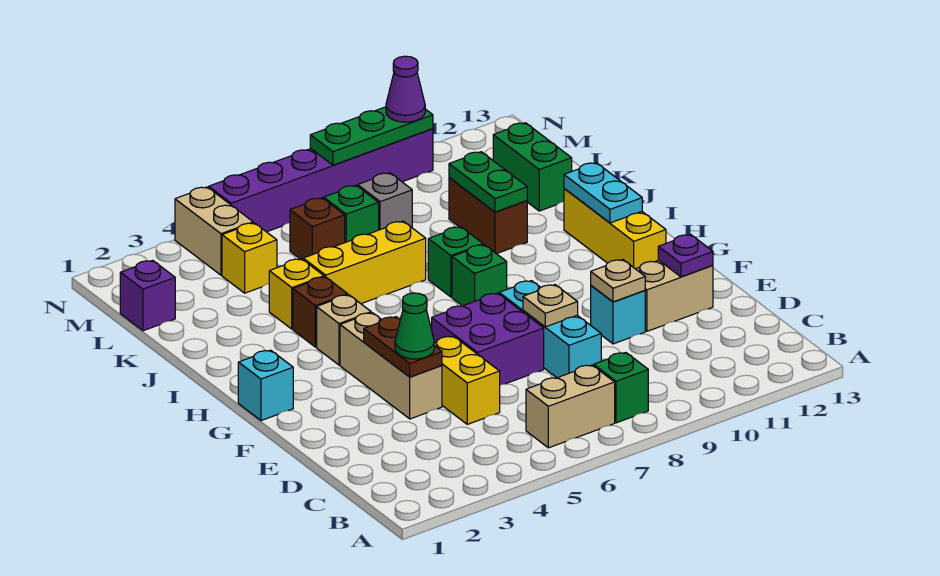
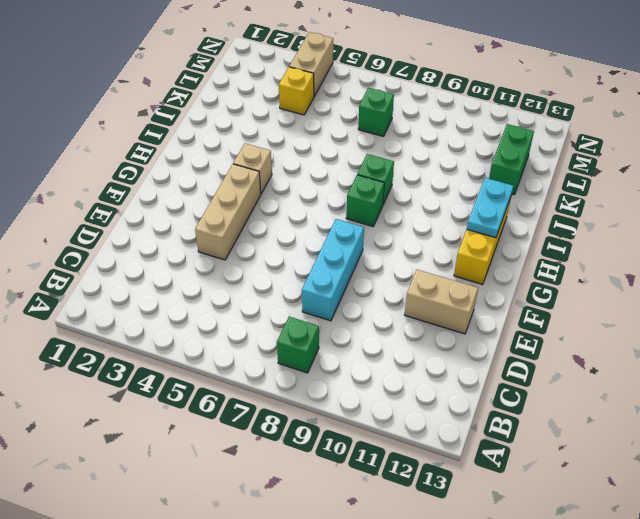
none -> tan 1x2 brick [526,365,615,448]
none -> yellow 1x2 brick [434,336,500,424]
none -> purple 2x2 brick [432,293,544,385]
none -> cyan 1x1 brick [591,286,645,344]

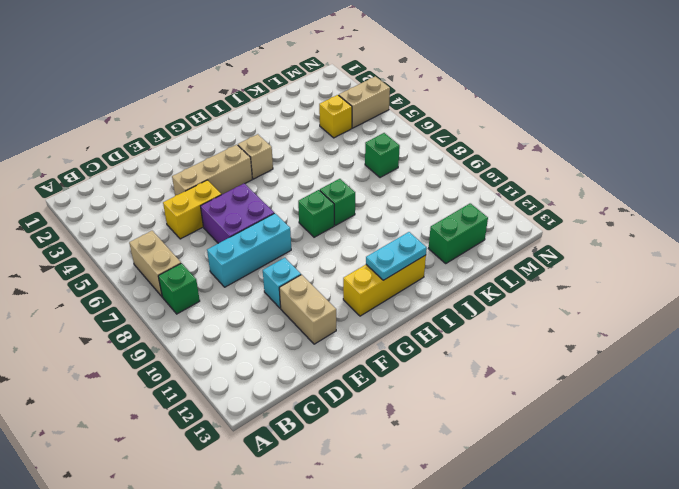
none -> cyan 1x1 brick [238,350,293,421]
none -> brown 1x1 brick [293,277,348,347]
none -> yellow 1x1 brick [269,259,324,329]
none -> yellow 1x3 brick [303,221,426,304]

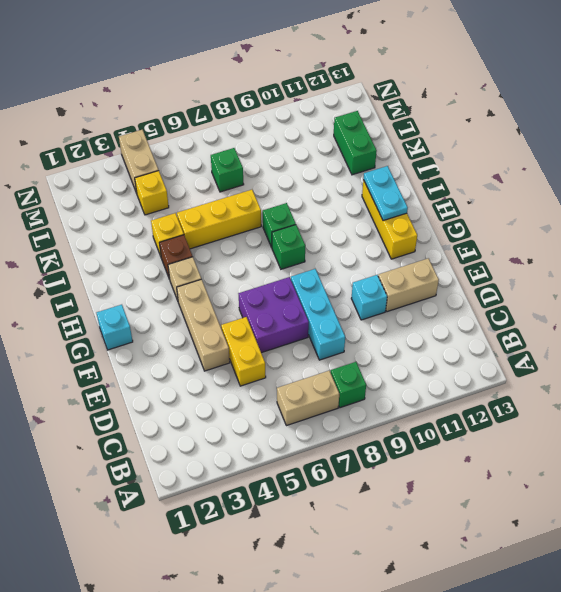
none -> brown 1x2 brick [449,178,527,254]
none -> purple 1x1 brick [120,260,175,331]
none -> brown 1x1 brick [290,198,345,259]
none -> grey 1x1 brick [358,173,412,230]

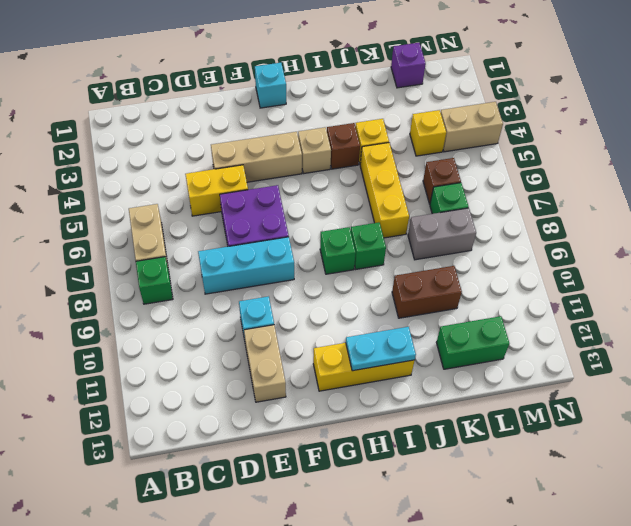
grey 1x2 brick [408,208,476,260] -> grey 1x1 brick [358,173,412,230]
none -> purple 1x6 brick [209,129,433,232]
none -> brown 1x2 plate [364,317,442,377]
none -> tan 1x1 plate [523,285,578,327]
none -> tan 1x1 plate [591,260,645,302]

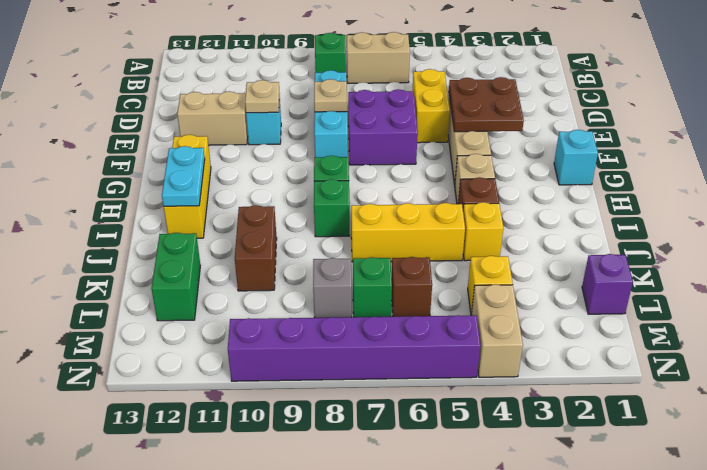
brown 2x2 plate [449,77,524,132] -> brown 1x2 plate [364,317,442,377]
none -> purple 1x1 plate [658,235,713,277]
none -> green 1x2 plate [449,152,527,212]
none -> green 1x3 plate [310,107,433,165]
none -> green 1x1 cone [395,293,434,359]

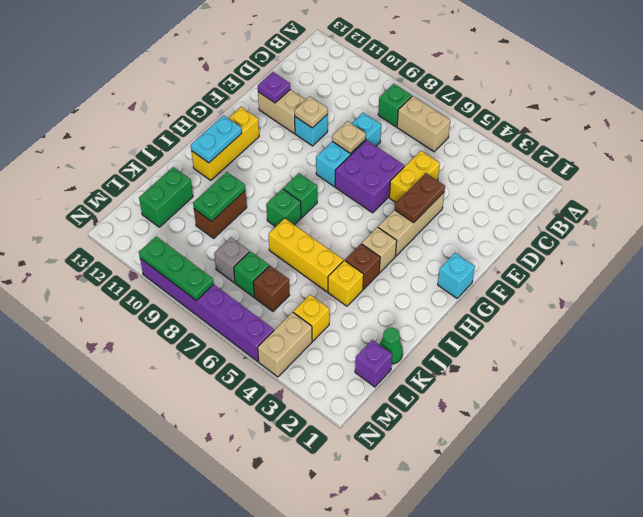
green 1x1 cone [379,328,403,364] -> green 1x1 cone moved to [395,293,434,359]
none -> purple 1x1 cone [386,56,425,122]

